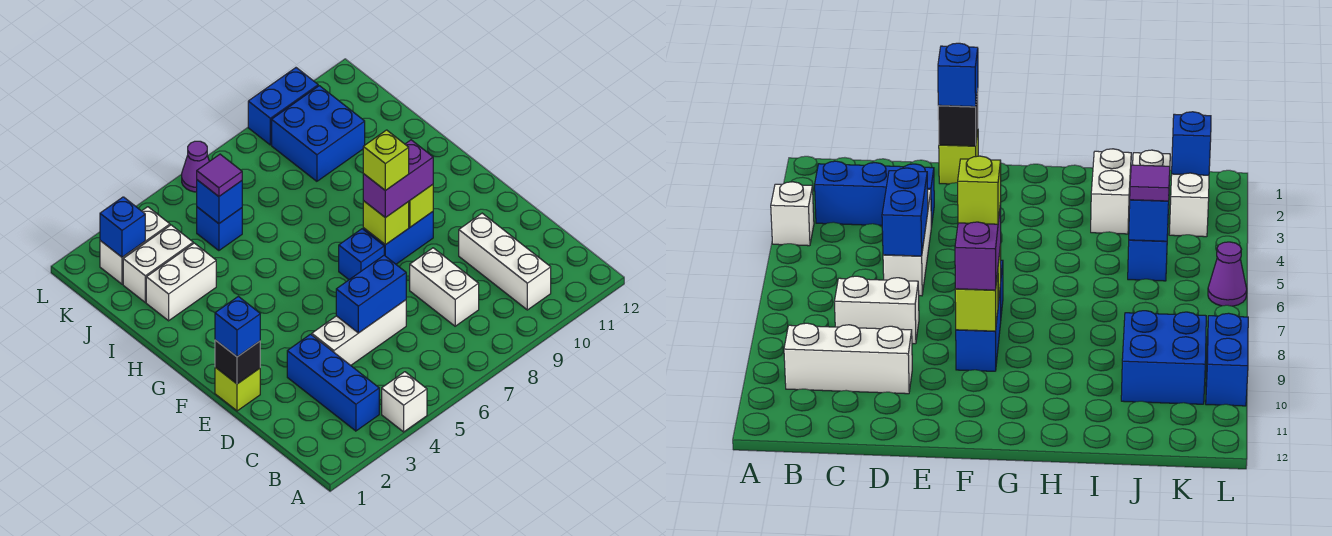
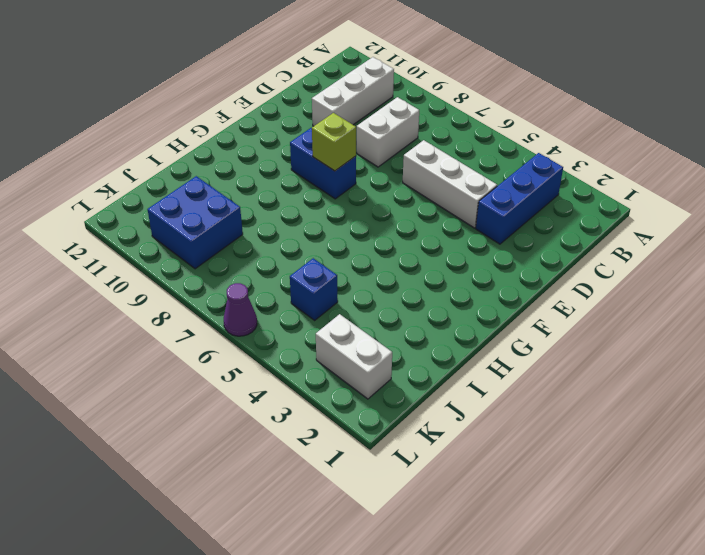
none -> white 1x1 brick [382,372,427,432]
none -> lime 1x1 brick [215,367,260,411]
none -> blue 1x1 brick [339,229,384,280]

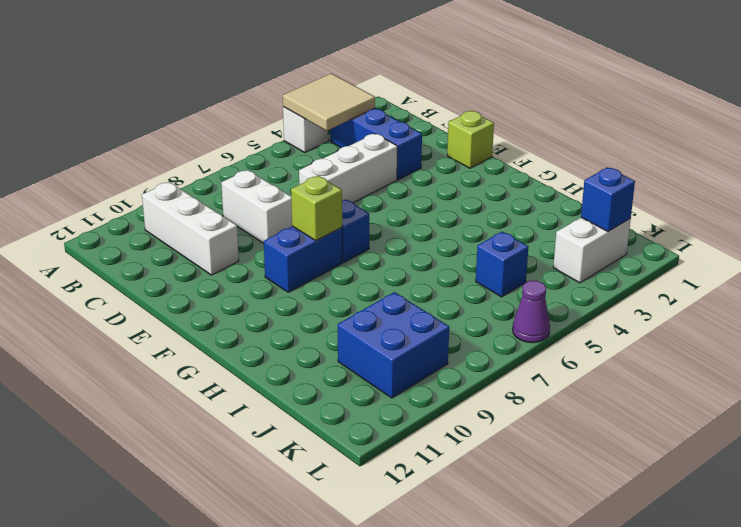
tan 2x2 tile [283,74,375,131] -> none
none -> white 1x2 brick [146,243,216,321]
none -> white 1x2 brick [123,225,193,302]
none -> blue 1x2 brick [248,68,318,145]

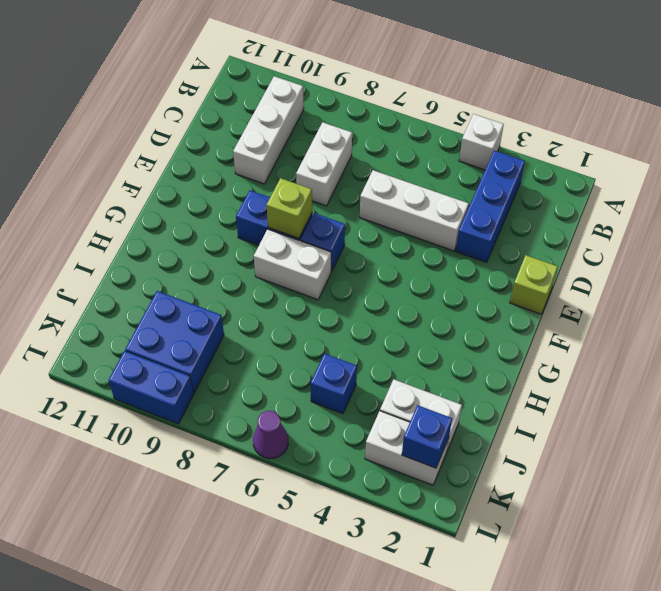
white 1x2 brick [254,229,331,300] -> white 1x2 brick moved to [146,243,216,321]
none -> blue 1x2 brick [336,255,406,333]
none -> black 1x1 brick [215,340,260,384]
none -> lime 1x1 brick [408,185,433,227]

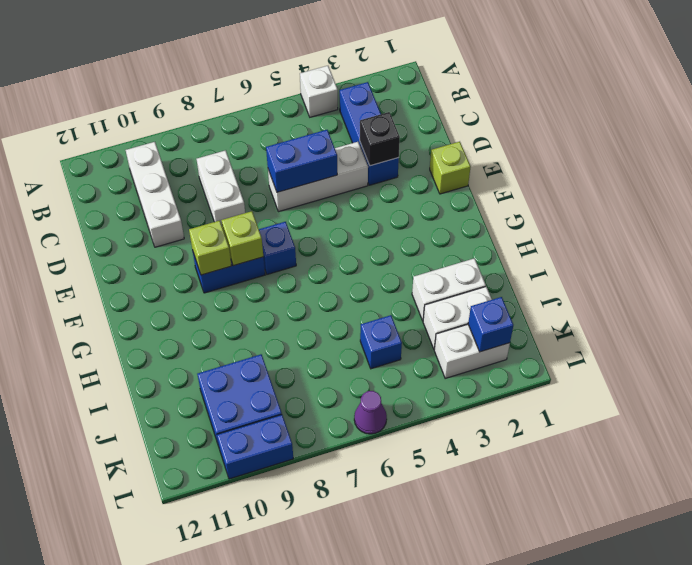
black 1x1 brick [360,112,400,166] -> black 1x1 brick moved to [215,340,260,384]
none -> blue 1x1 brick [197,180,242,224]
none -> blue 1x1 brick [215,296,260,357]
none -> purple 1x2 brick [363,140,433,218]

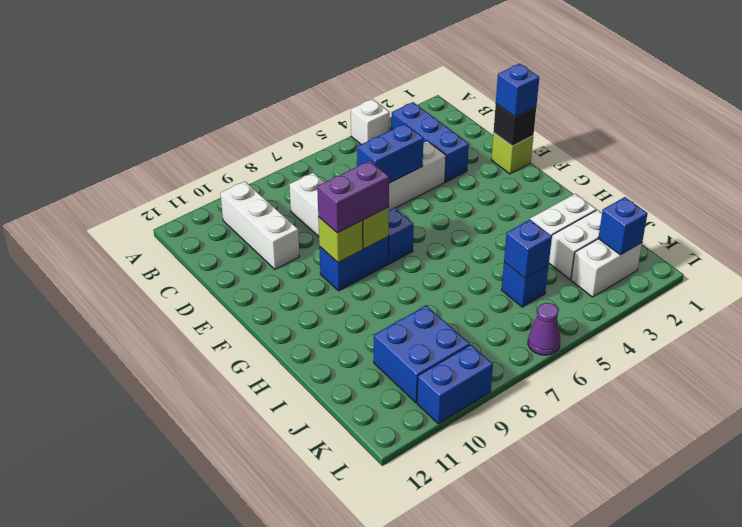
none -> purple 1x1 tile [197,154,242,196]
none -> lime 1x1 brick [363,130,409,190]

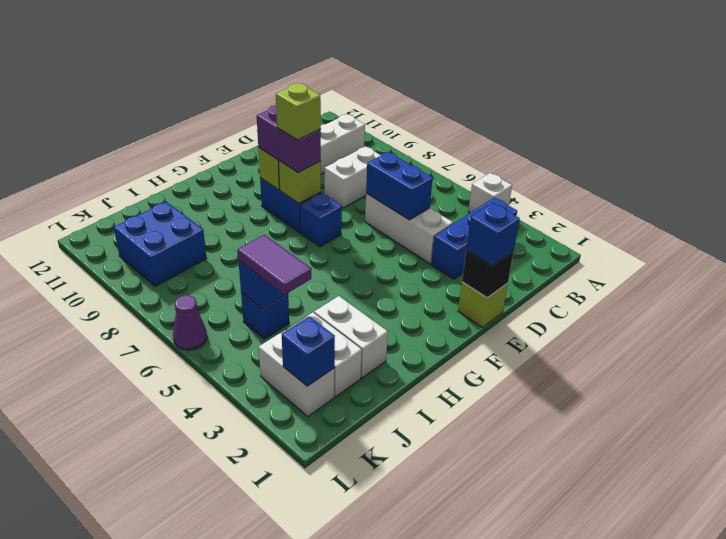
purple 1x2 tile [238,235,311,295] -> purple 1x1 tile [197,154,242,196]
none -> blue 1x2 brick [248,68,318,145]

